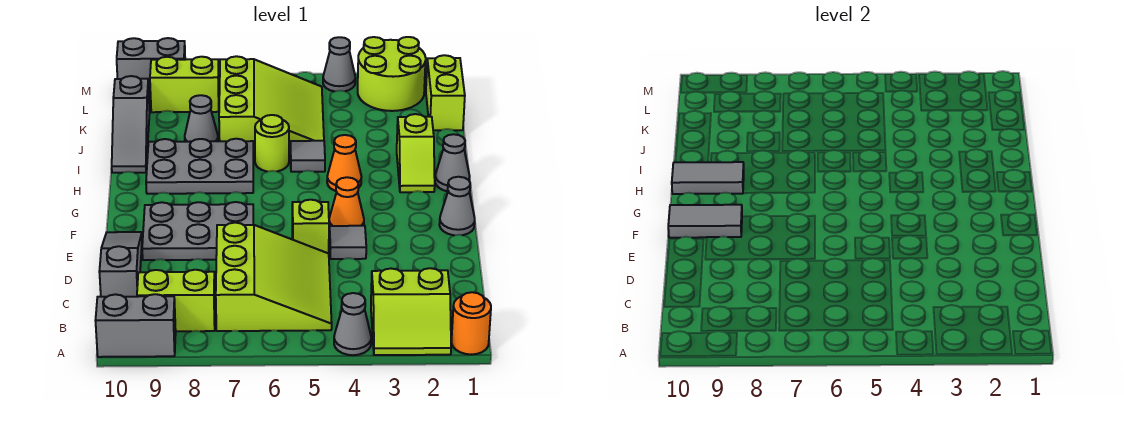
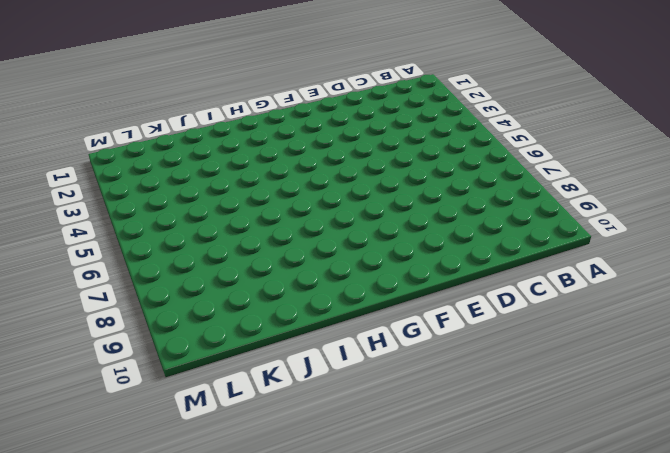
none -> orange 1x1 round brick [451,292,491,355]
none -> lime 2x2 slope [371,268,451,355]
none -> grey 1x1 cone [334,293,371,355]

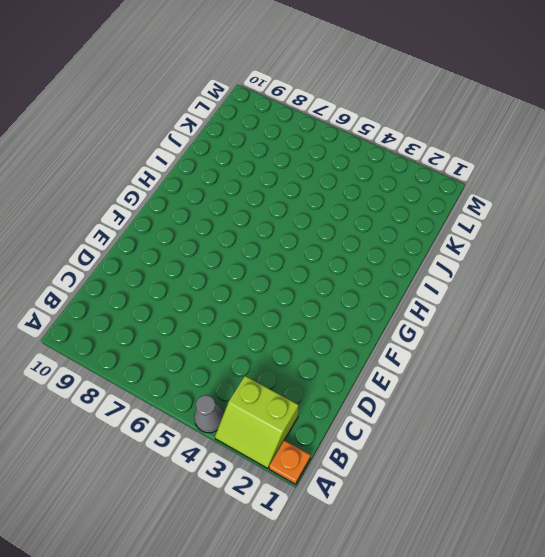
orange 1x1 plate [269,440,311,484] -> orange 1x1 round brick [451,292,491,355]
none -> grey 1x2 brick [95,294,176,357]
none -> lime 3x3 slope [216,223,332,331]
none -> lime 1x2 brick [137,270,215,331]

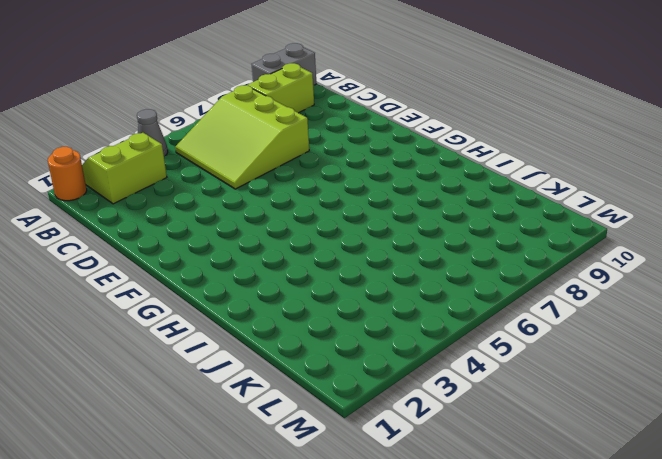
none -> grey 1x3 slope [99,232,142,297]
none -> grey 1x1 tile [329,226,366,259]
none -> lime 1x1 brick [292,200,329,254]

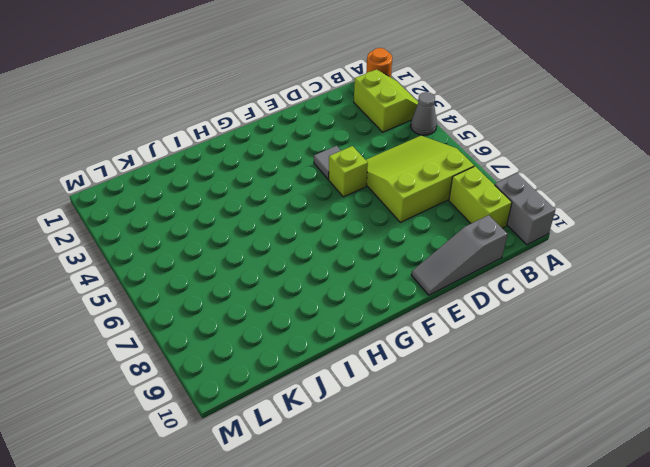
none -> grey 2x3 plate [142,202,253,260]
none -> grey 1x1 cone [439,177,475,235]
none -> orange 1x1 cone [329,177,364,227]

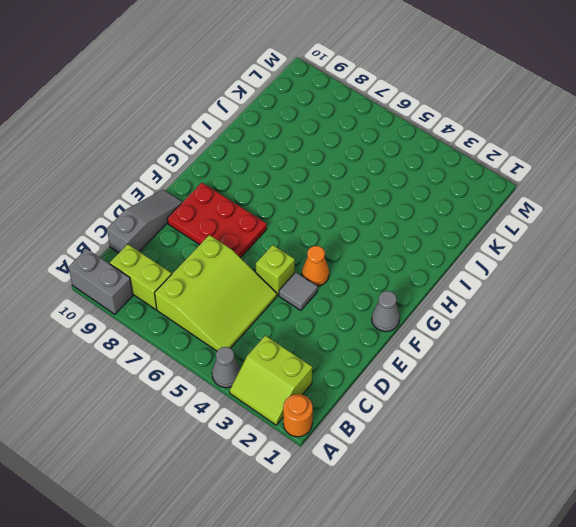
red 2x3 plate [167,183,267,258] -> grey 2x3 plate [142,202,253,260]
none -> grey 1x1 cone [435,134,470,191]
none -> lime 1x2 slope [397,114,435,192]
none -> orange 1x1 cone [327,135,362,191]

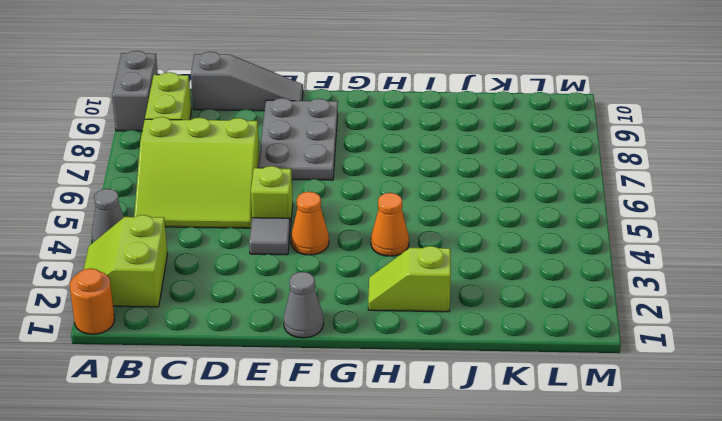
none -> grey 1x1 cone [435,134,470,191]
none -> grey 2x3 plate [146,139,253,194]
none -> grey 1x1 tile [290,141,325,172]

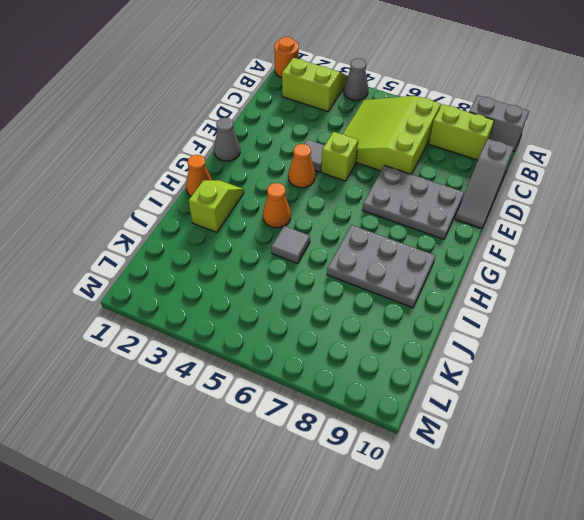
orange 1x1 cone [186,155,212,196] -> grey 1x1 cone [435,134,470,191]
none -> lime 1x1 round brick [255,115,289,172]
none -> grey 1x3 slope [112,76,150,173]
none -> lime 3x3 slope [219,56,324,151]

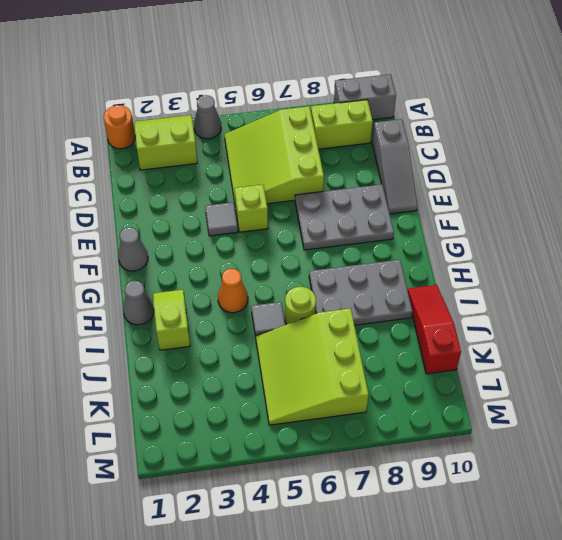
red 1x3 slope [407,285,461,374] -> grey 1x3 slope [112,76,150,173]
none -> orange 1x1 cone [329,177,364,227]
none -> grey 1x1 cone [185,95,218,142]
none -> lime 1x2 brick [426,55,465,130]

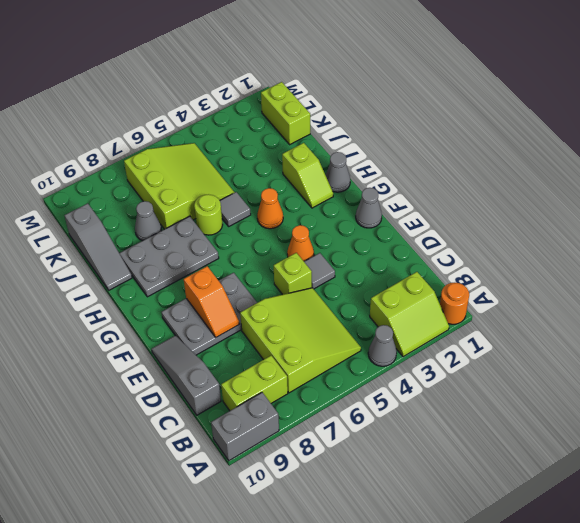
orange 1x2 slope [184,266,239,337] -> none
none -> lime 2x2 round brick [358,37,426,111]
none -> lime 1x2 brick [150,57,219,112]
none -> grey 1x1 cone [323,37,355,91]

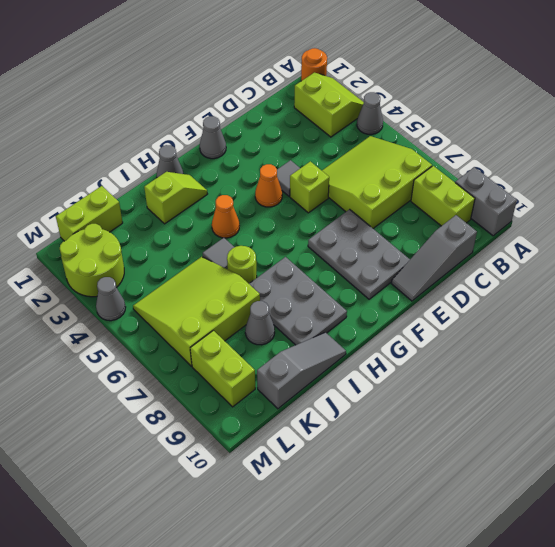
none -> grey 1x2 brick [117,38,185,93]
none -> grey 1x2 tile [668,205,742,238]
none -> grey 1x2 tile [672,162,744,194]

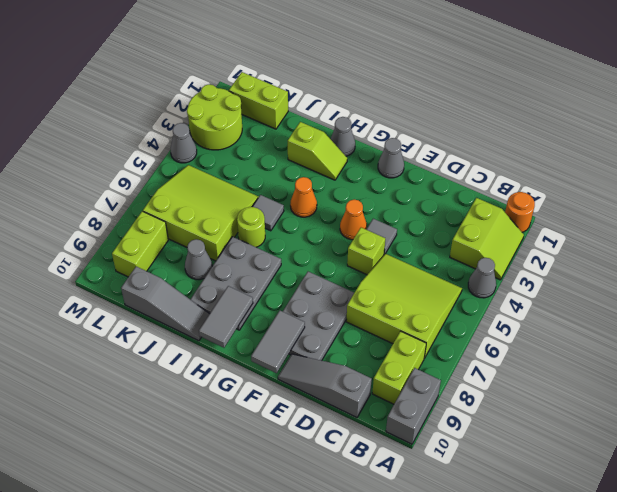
none -> grey 1x2 brick [117,38,185,93]

